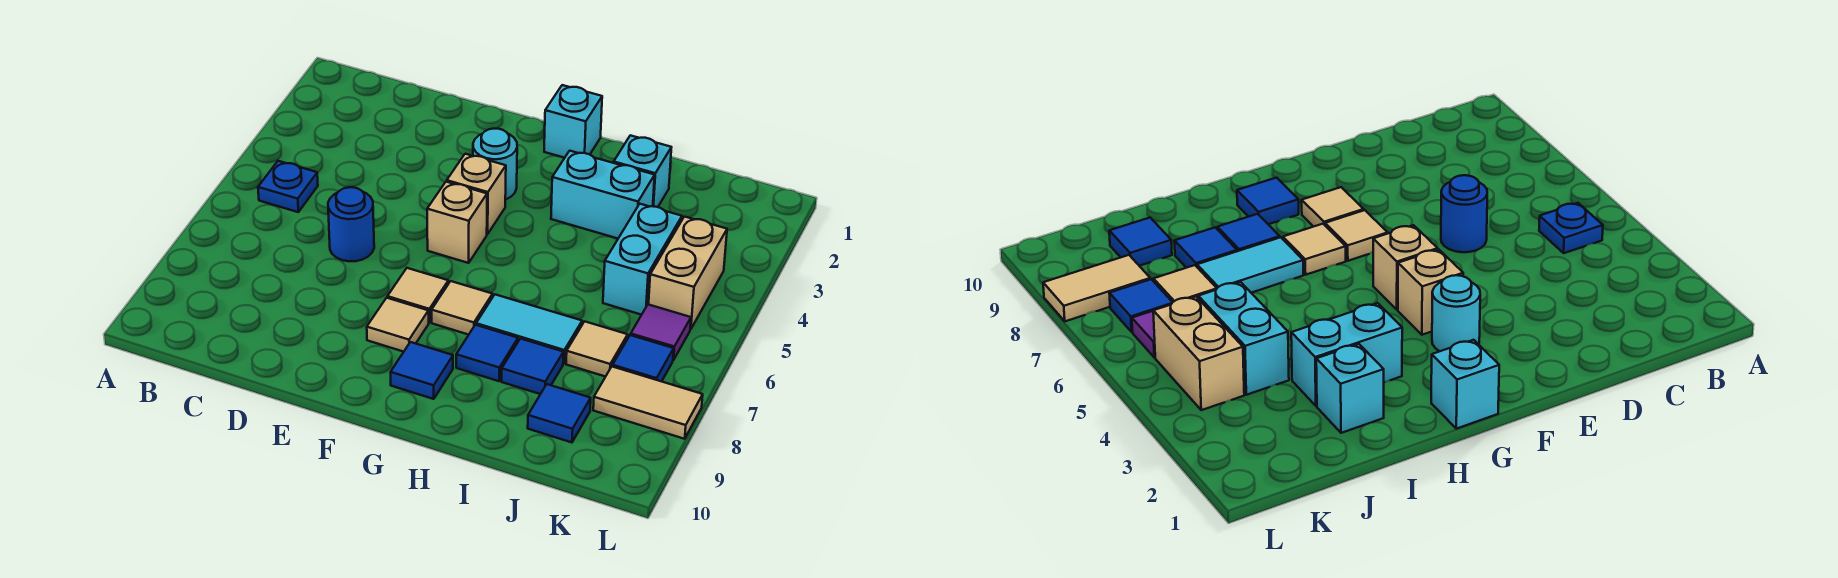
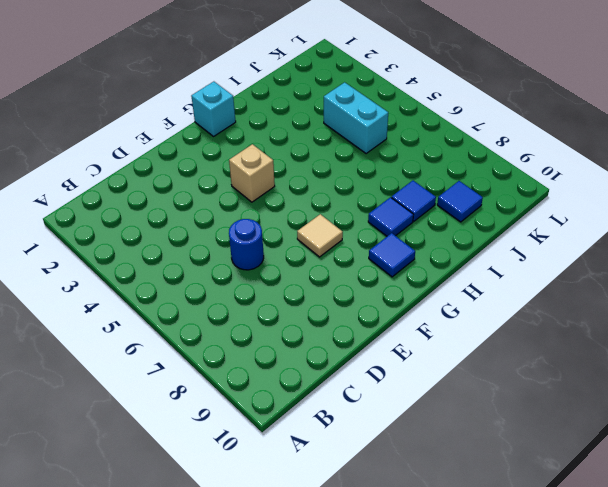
none -> blue 1x1 plate [258,161,318,212]
none -> cyan 1x1 round brick [473,129,517,200]
none -> tan 1x1 brick [427,182,487,263]

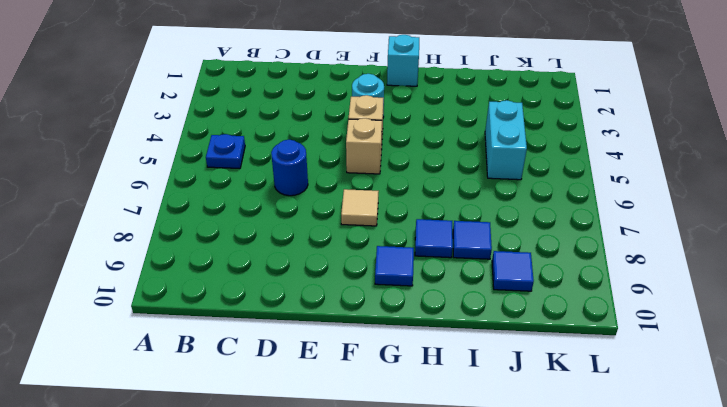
none -> tan 1x1 tile [367,298,429,352]
none -> tan 1x1 tile [432,281,493,335]
none -> cyan 1x2 brick [551,151,655,238]

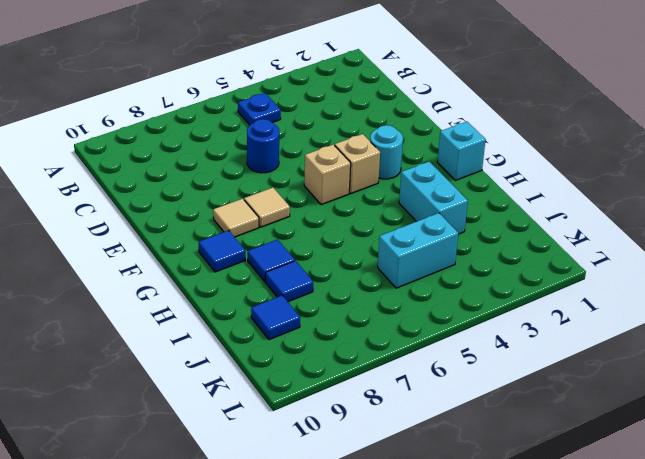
none -> tan 1x1 tile [432,281,493,335]
none -> cyan 1x2 tile [476,295,582,364]
none -> cyan 1x1 brick [614,135,671,207]

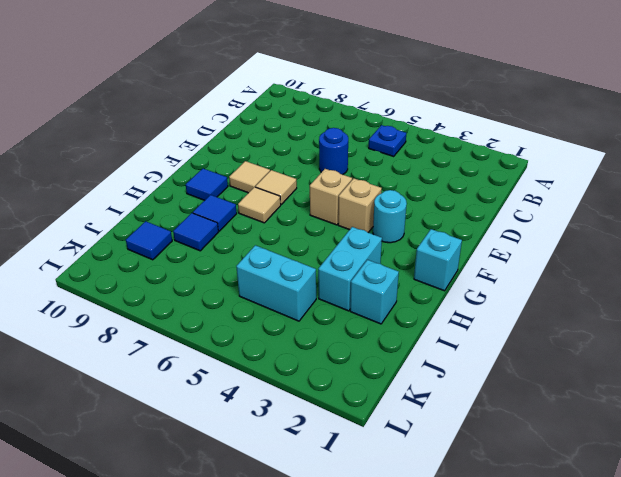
none -> cyan 1x2 tile [476,295,582,364]
none -> tan 1x1 tile [566,321,628,377]
none -> tan 1x2 brick [649,217,727,329]

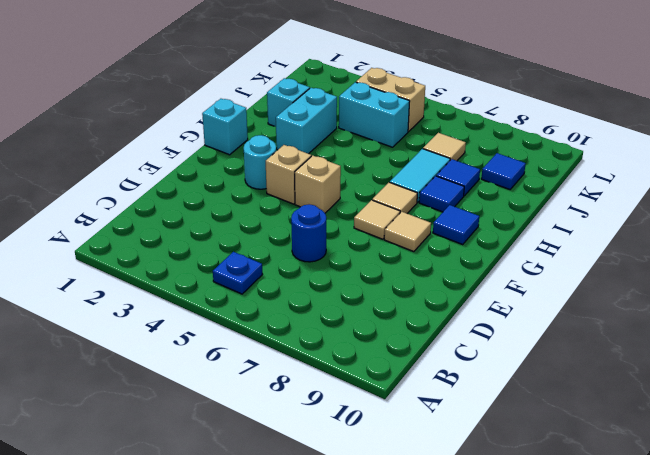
none -> purple 1x1 tile [631,304,691,360]
none -> blue 1x1 tile [612,335,674,382]
none -> tan 1x2 tile [593,367,703,439]

